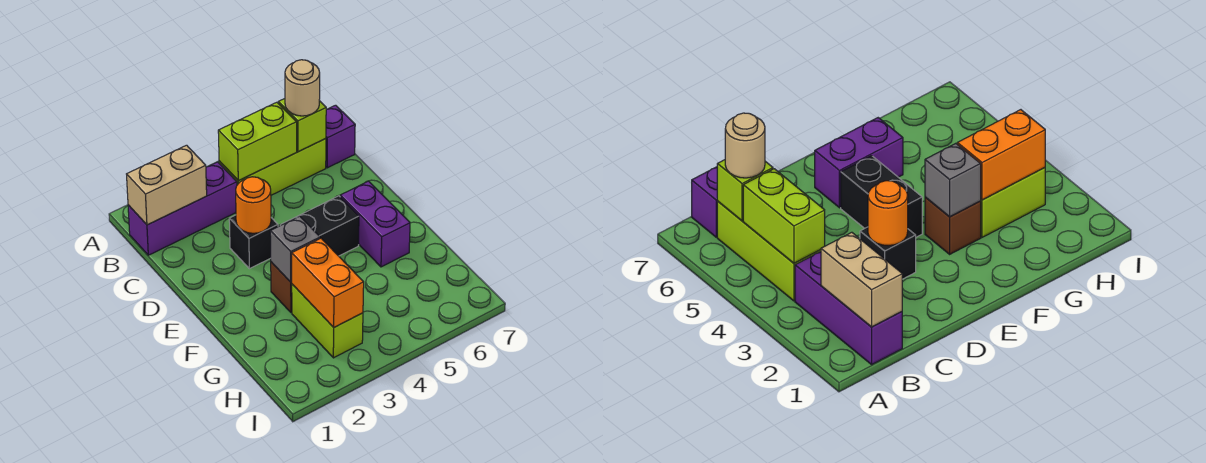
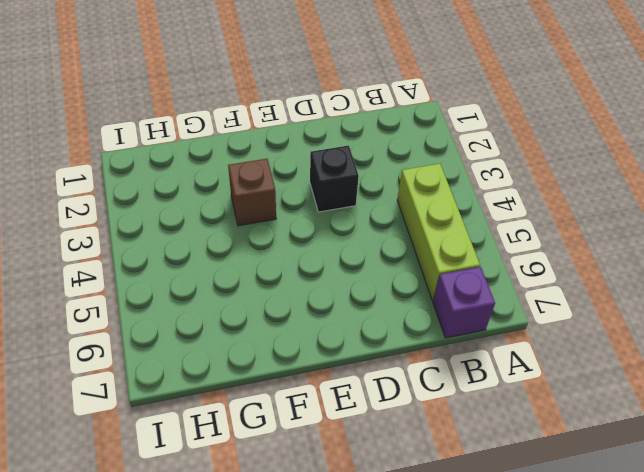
none -> purple 1x3 brick [128,162,237,255]
none -> black 1x2 brick [281,196,359,256]
none -> purple 1x2 brick [340,181,410,267]

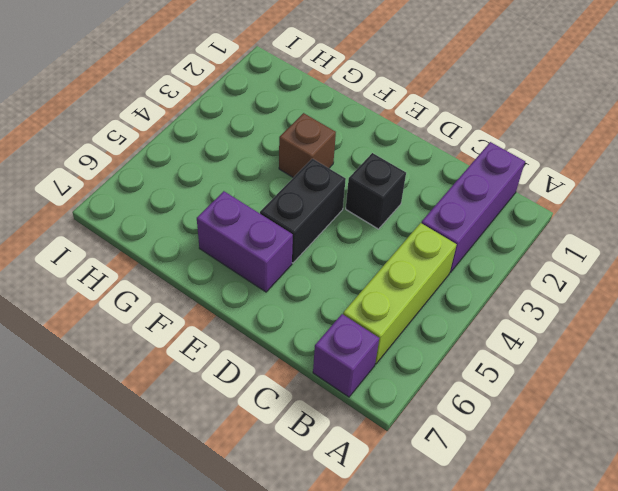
none -> lime 1x2 brick [292,284,363,358]
none -> tan 1x2 brick [127,145,207,225]
none -> lime 1x2 brick [218,102,297,181]

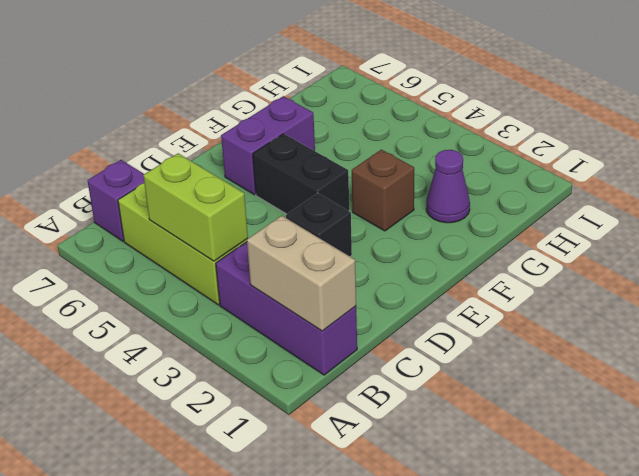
purple 1x1 cone [426,150,470,223] -> none
none -> lime 1x2 brick [292,284,363,358]
none -> lime 1x1 brick [278,99,326,152]
none -> orange 1x1 round brick [236,177,271,233]

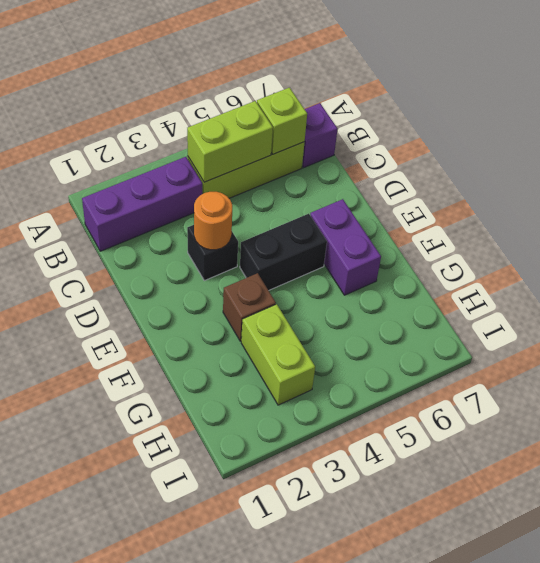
none -> tan 1x2 brick [127,145,207,225]
none -> grey 1x1 brick [270,216,320,282]
none -> orange 1x2 brick [292,238,364,327]

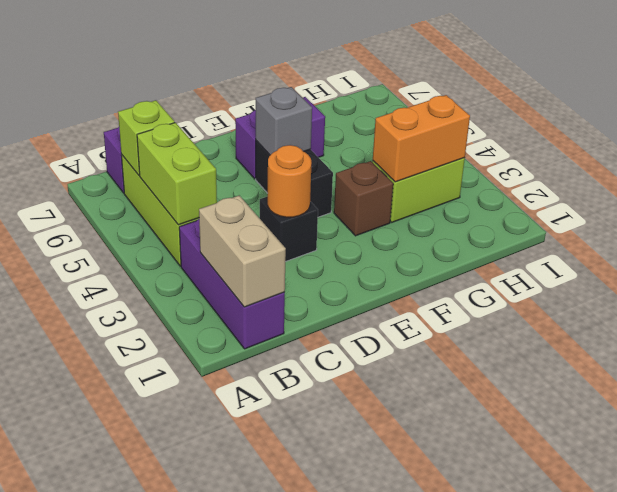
grey 1x1 brick [256,87,312,155] -> grey 1x1 brick moved to [270,216,320,282]
none -> tan 1x1 round brick [285,60,320,116]

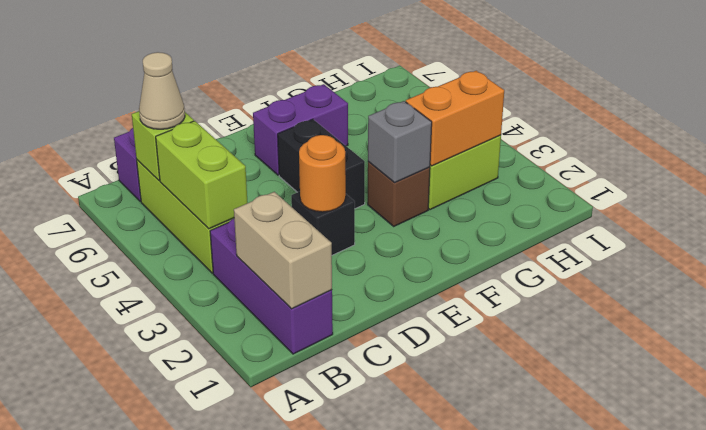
tan 1x1 cone [139,52,185,129] -> tan 1x1 round brick [285,60,320,116]

